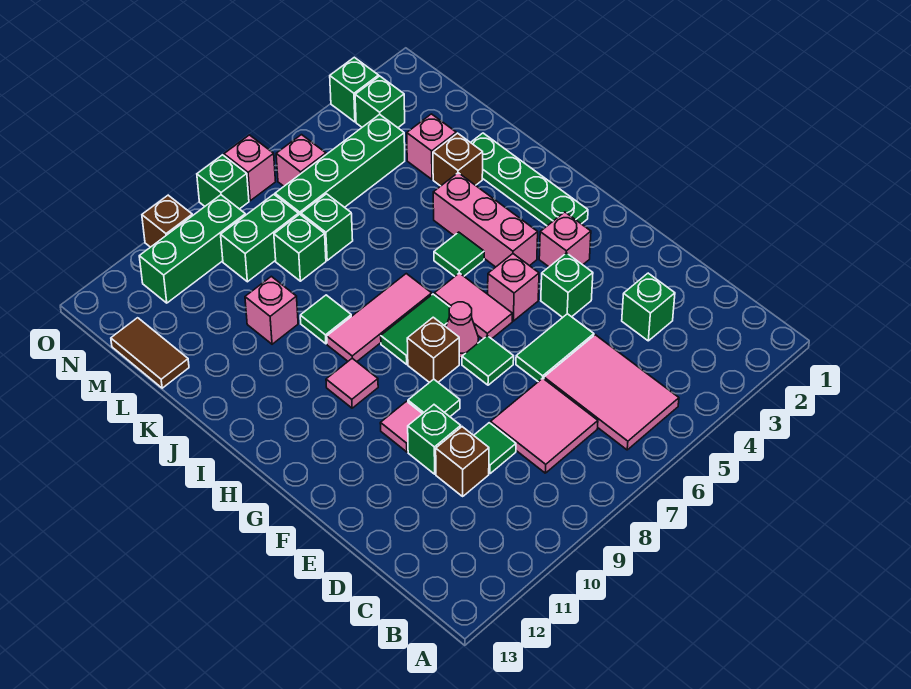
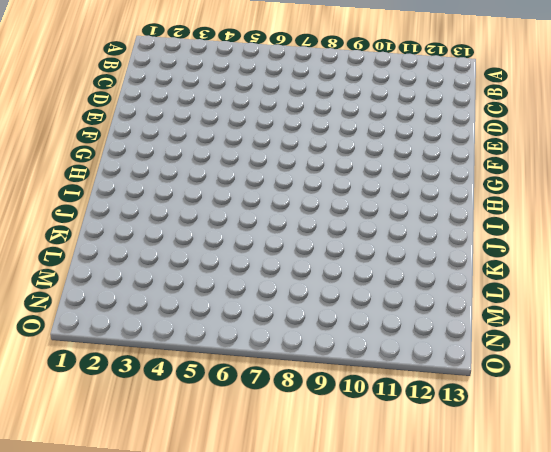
none -> pink 2x3 tile [544,335,679,450]
none -> pink 2x2 tile [491,378,598,473]
none -> green 1x1 brick [622,273,675,341]
none -> green 1x1 tile [474,423,516,474]

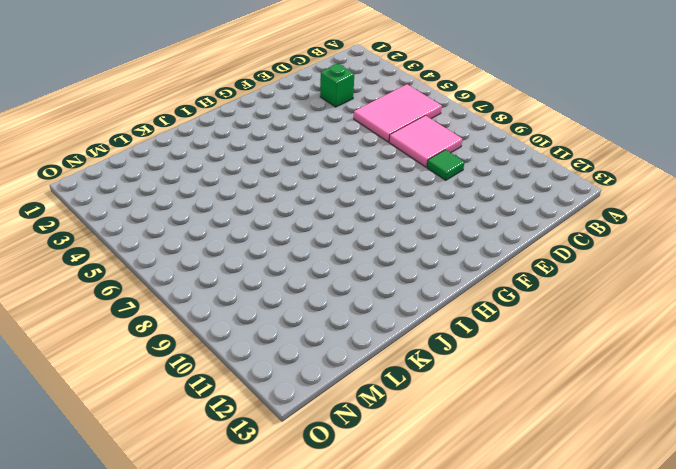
none -> brown 1x1 brick [436,427,489,496]
none -> green 1x2 tile [516,314,594,382]
none -> green 1x1 brick [408,405,461,474]
none -> green 1x1 brick [541,253,593,317]

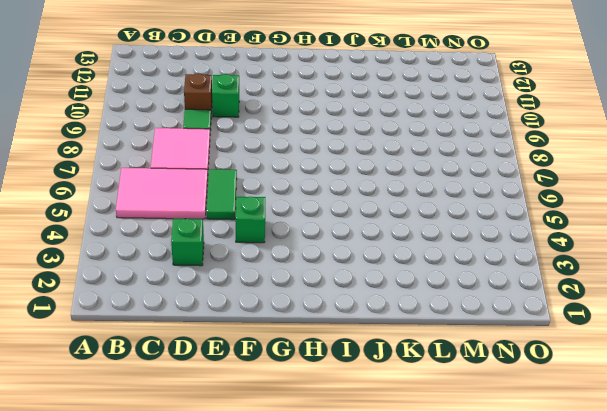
none -> green 1x1 tile [462,336,514,385]
none -> green 1x1 tile [408,379,460,417]
none -> pink 1x1 tile [380,401,422,452]
none -> pink 1x1 brick [539,212,591,267]

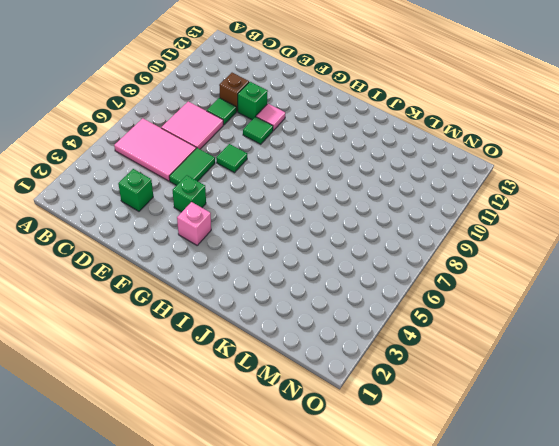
none -> pink 1x1 brick [488,254,539,321]
none -> pink 1x2 tile [434,273,512,339]
none -> pink 1x1 cone [446,302,478,358]
none -> brown 1x1 brick [407,317,459,383]

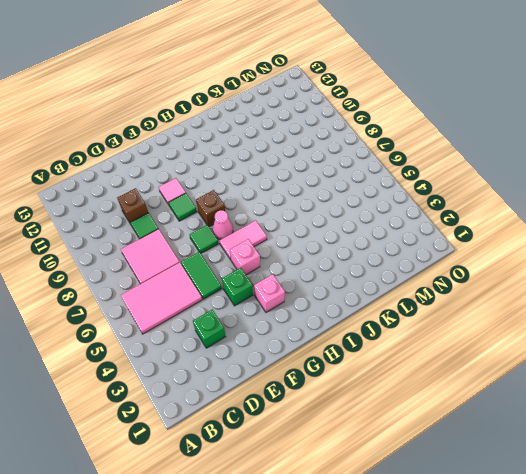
none -> green 1x1 brick [408,405,461,474]
none -> green 1x4 plate [470,133,588,226]
none -> pink 1x3 brick [433,173,538,267]
none -> green 1x2 tile [381,294,450,364]

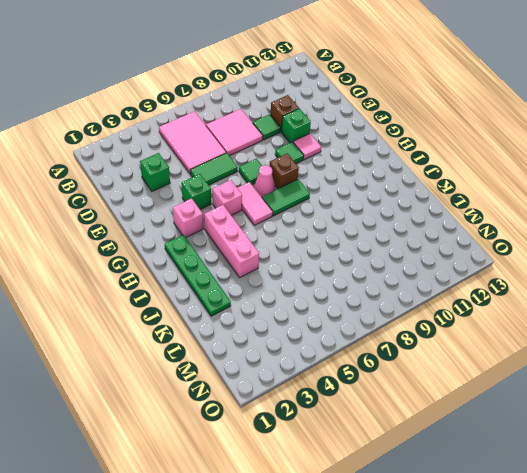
none -> pink 1x1 tile [326,358,378,408]
none -> green 1x1 tile [434,232,484,276]
none -> pink 1x3 tile [327,274,432,362]
none -> green 1x1 tile [300,295,351,344]

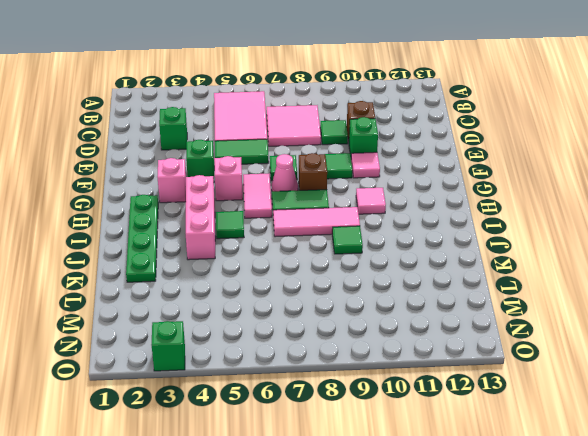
none -> brown 1x1 brick [433,133,483,186]
none -> pink 1x1 brick [245,276,298,344]
none -> pink 1x1 brick [407,114,456,179]
none -> green 1x1 brick [301,194,353,260]

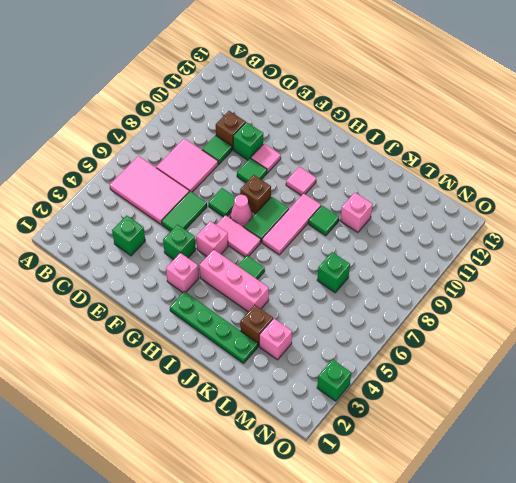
none -> green 1x1 brick [274,214,326,281]
none -> brown 1x2 tile [111,318,189,388]
none -> green 1x4 brick [275,114,405,215]
none -> green 1x2 brick [221,194,299,282]

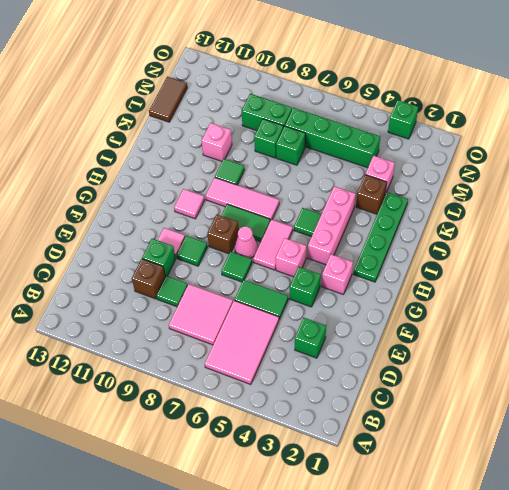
none -> green 1x1 brick [355,76,405,128]
none -> pink 1x1 brick [276,135,326,186]
none -> green 1x3 brick [139,195,245,303]
none -> pink 1x1 brick [224,135,276,201]

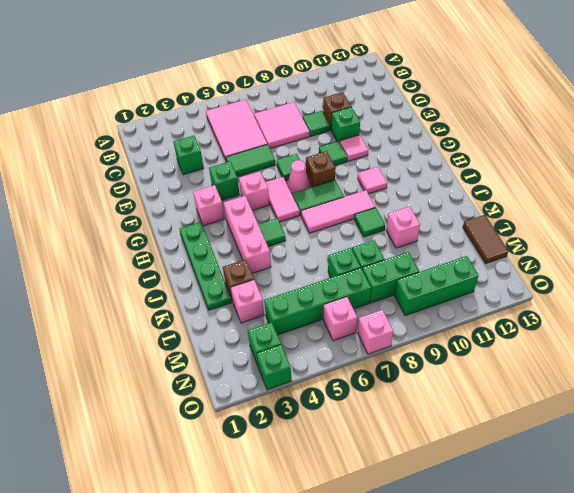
none -> green 1x1 brick [197,155,249,209]
none -> brown 1x1 brick [142,195,192,247]

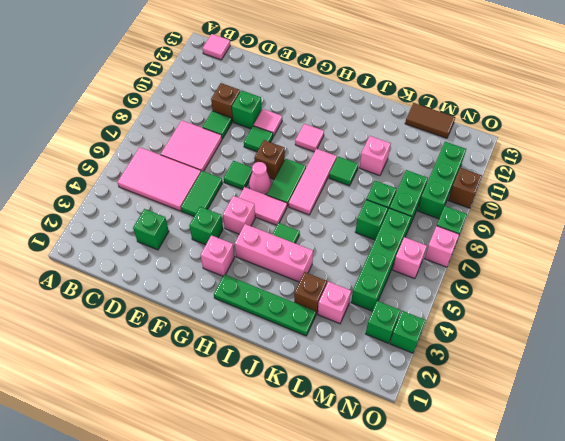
pink 1x1 tile [203,34,230,60] -> none

